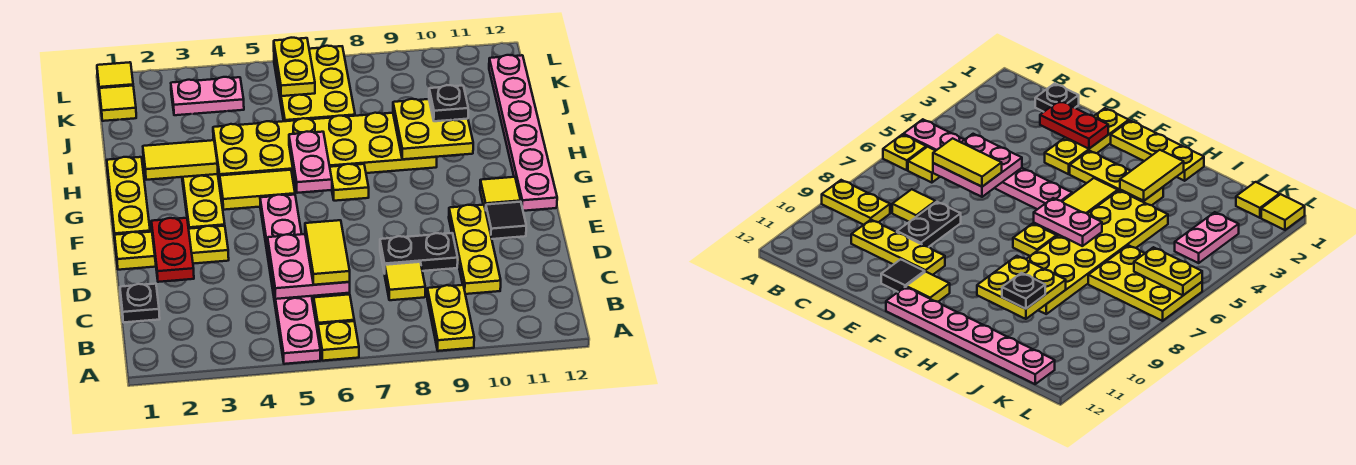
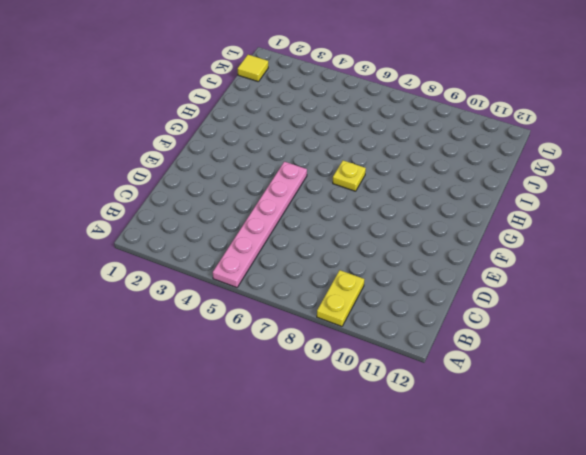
none -> yellow 1x1 plate [318,321,359,361]
none -> yellow 1x1 tile [314,294,354,331]
none -> black 1x1 plate [120,284,160,322]

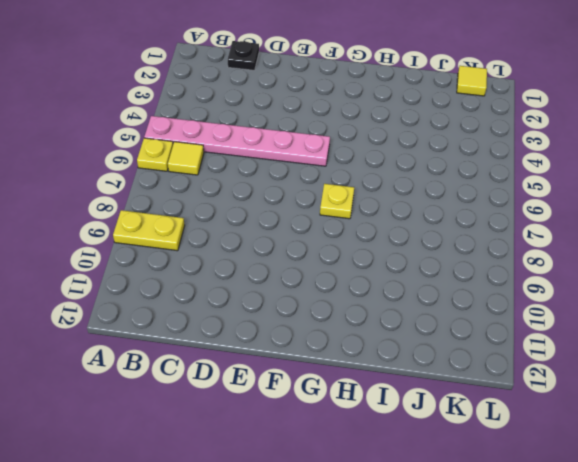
none -> yellow 1x1 tile [385,262,425,300]
none -> yellow 1x3 plate [449,205,501,294]
none -> black 1x2 plate [380,233,458,274]

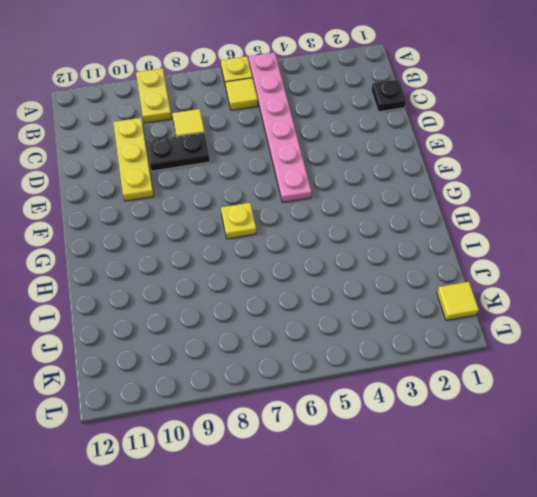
none -> yellow 1x3 plate [115,226,229,270]
none -> black 1x1 tile [486,202,526,239]
none -> yellow 1x3 plate [107,157,150,238]

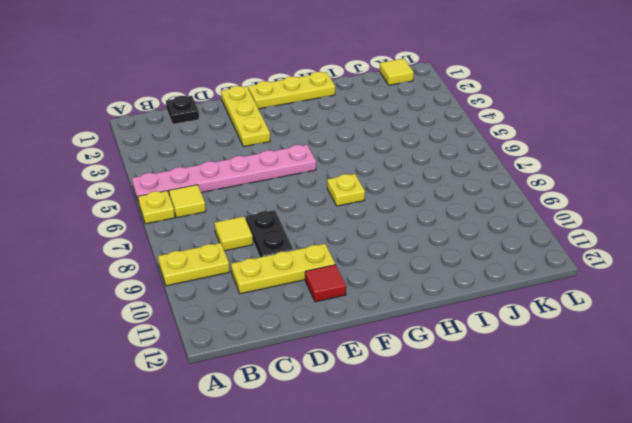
red 1x1 tile [305,265,346,302] -> black 1x1 tile [486,202,526,239]
none -> yellow 1x3 plate [182,174,225,229]
none -> yellow 1x1 tile [480,177,521,210]
none -> pink 1x6 plate [489,55,557,211]

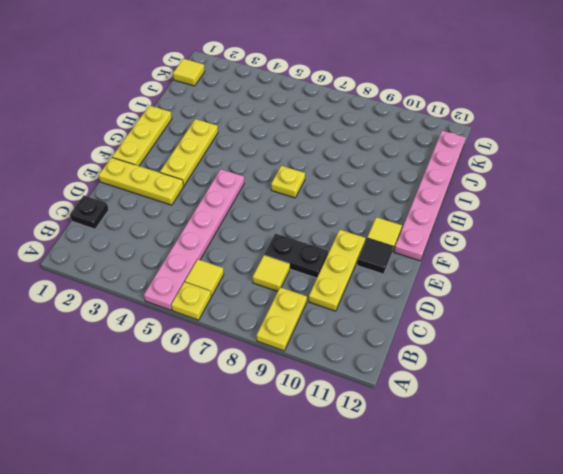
none -> yellow 1x2 tile [220,170,295,210]
none -> yellow 2x6 plate [213,113,437,182]
none -> yellow 2x3 plate [274,46,355,121]

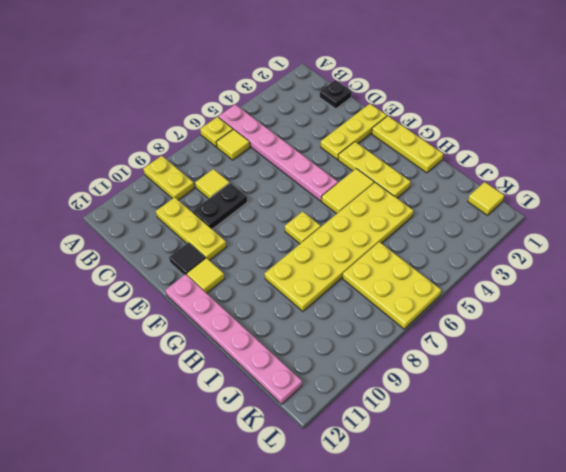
none -> pink 1x2 plate [171,77,244,115]
none -> yellow 1x1 tile [97,62,133,94]
none -> pink 2x2 plate [268,234,350,299]

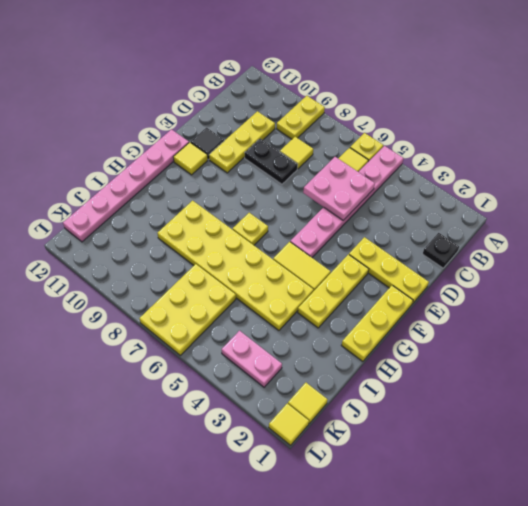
none -> red 1x2 plate [151,218,194,282]
none -> pink 1x2 plate [289,132,332,193]
none -> yellow 1x2 tile [143,140,218,180]

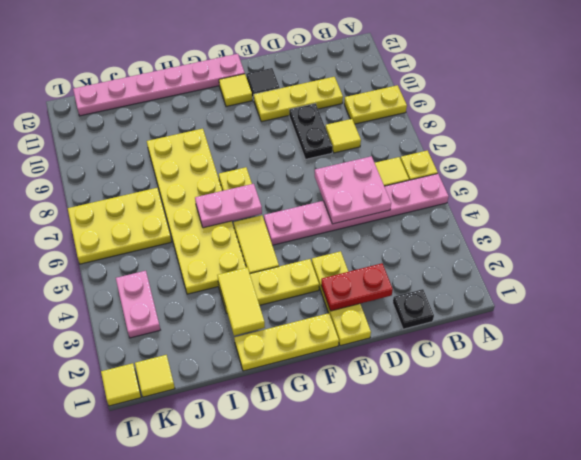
none -> yellow 2x2 plate [393,99,473,159]
none -> yellow 1x2 plate [274,38,315,96]
none -> yellow 1x2 tile [305,220,350,285]

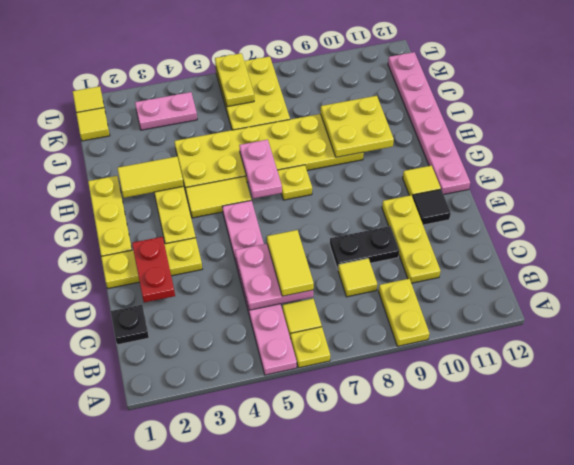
none -> black 1x1 plate [429,85,468,121]

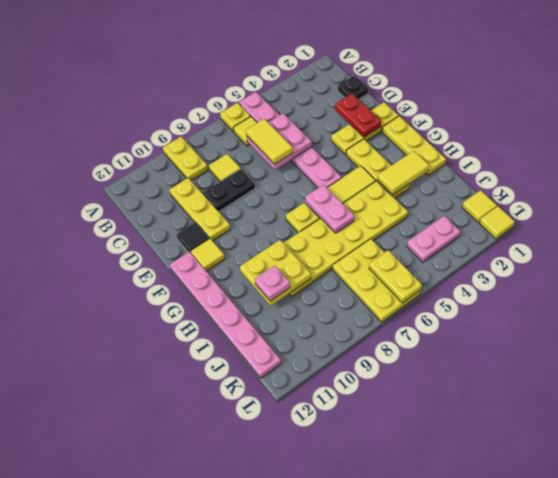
pink 1x1 plate [255,266,290,301] -> black 1x1 plate [429,85,468,121]

